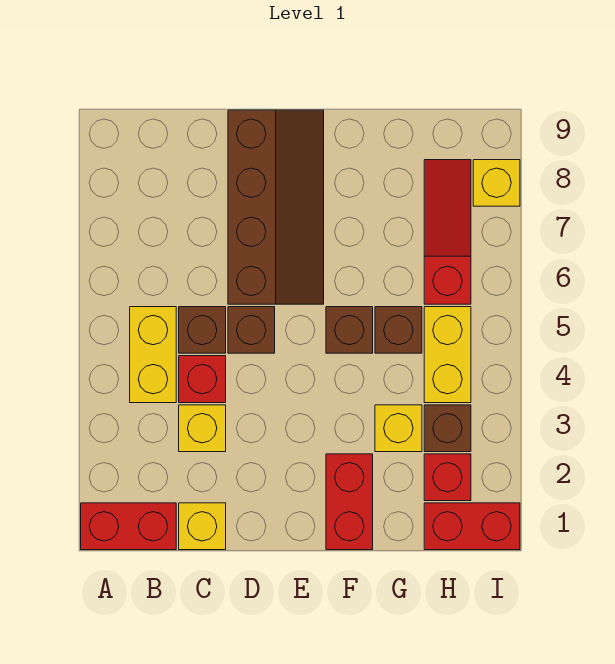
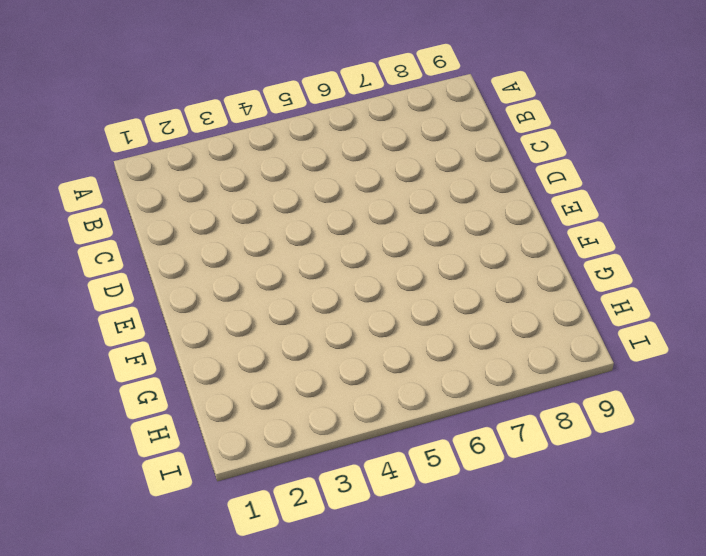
none -> red 1x2 brick [81,503,176,550]
none -> yellow 1x2 brick [130,307,176,403]
none -> yellow 1x1 brick [179,503,226,550]

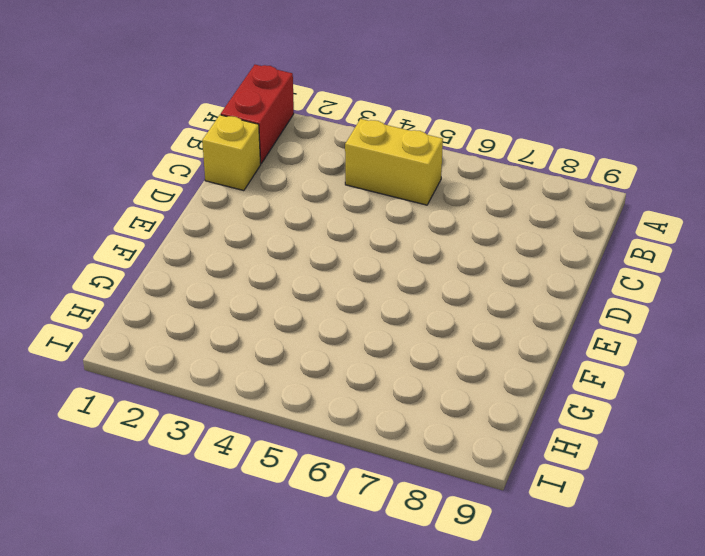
none -> yellow 1x1 brick [179,405,226,452]
none -> red 1x1 brick [179,356,226,403]
none -> brown 1x1 brick [179,307,226,353]

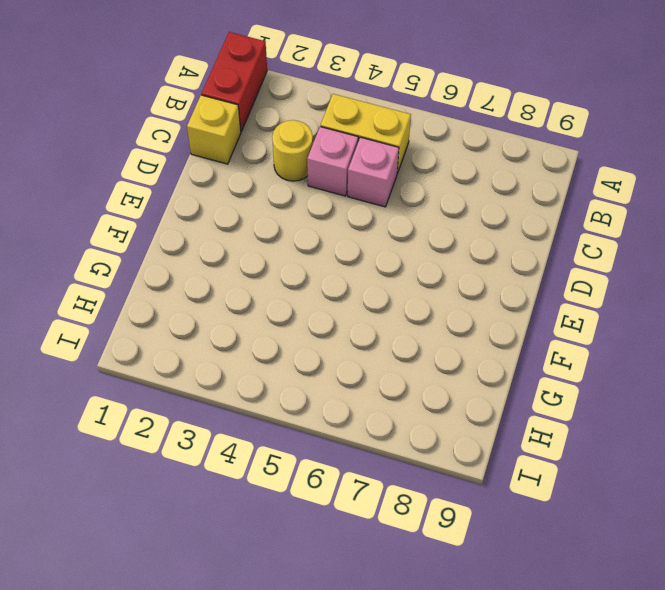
yellow 1x1 round brick [272,120,313,181] -> yellow 1x1 brick [179,405,226,452]
pink 1x1 brick [307,127,358,196] -> red 1x1 brick [179,356,226,403]
pink 1x1 brick [348,137,399,207] -> brown 1x1 brick [179,307,226,353]
none -> brown 1x1 brick [228,307,275,353]
none -> brown 2x4 slope [228,110,324,304]
none -> red 1x2 brick [326,454,373,550]

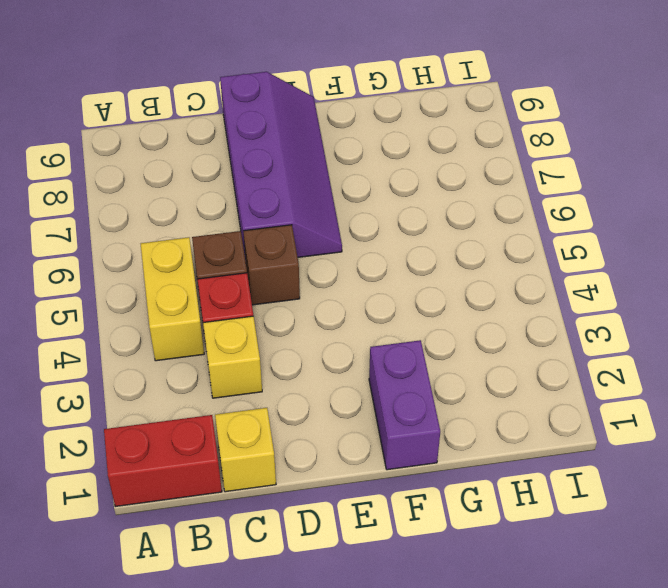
purple 2x4 slope [220,72,342,260] -> brown 2x4 slope [228,110,324,304]
purple 1x2 brick [369,340,440,470] -> red 1x2 brick [326,454,373,550]
none -> brown 1x1 brick [326,307,373,353]
none -> yellow 1x1 brick [375,405,422,452]
none -> brown 1x1 brick [375,307,422,353]

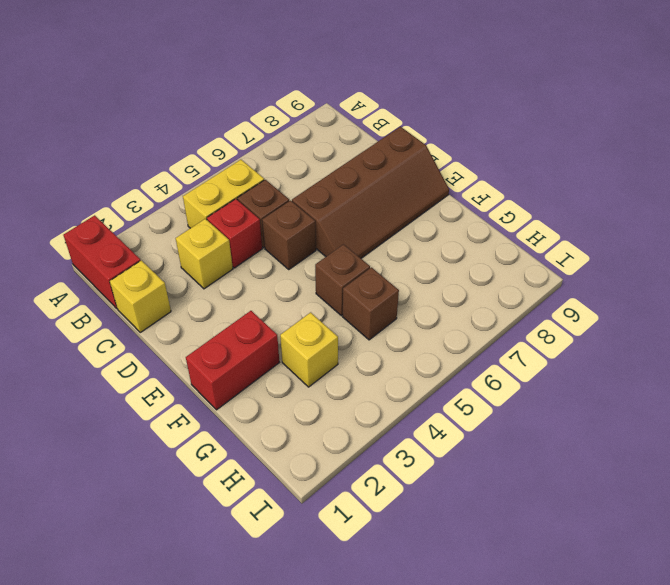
none -> red 1x2 brick [424,503,520,550]
none -> red 1x1 brick [424,454,471,501]
none -> brown 1x1 brick [424,405,471,452]

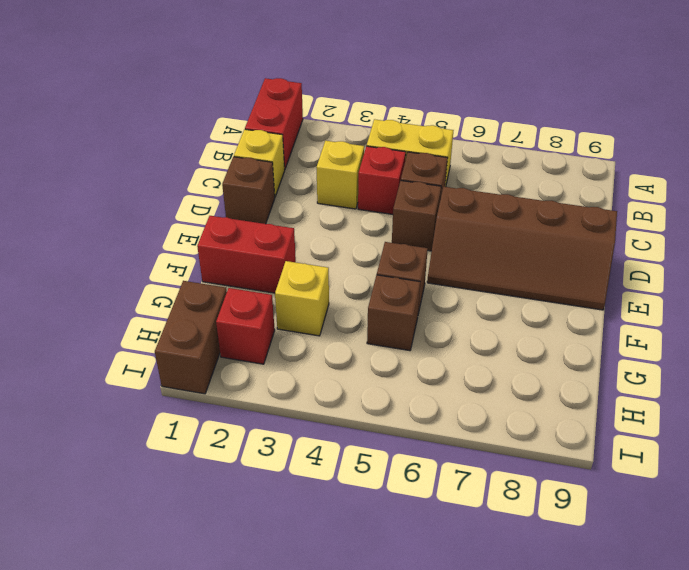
brown 1x1 brick [222,157,275,224] -> brown 1x1 brick moved to [424,405,471,452]
brown 1x2 brick [155,281,227,394] -> red 1x2 brick [424,503,520,550]
none -> yellow 1x2 brick [424,307,471,403]
none -> red 1x3 slope [424,160,471,304]
none -> yellow 1x1 brick [473,160,520,206]

